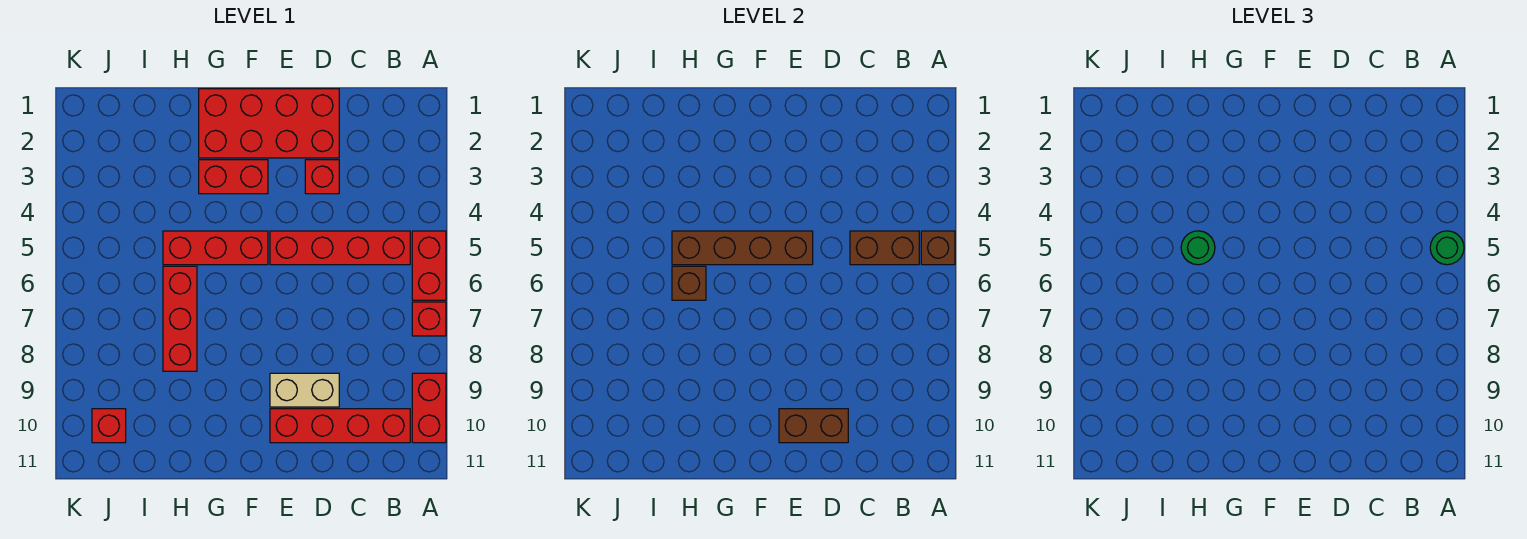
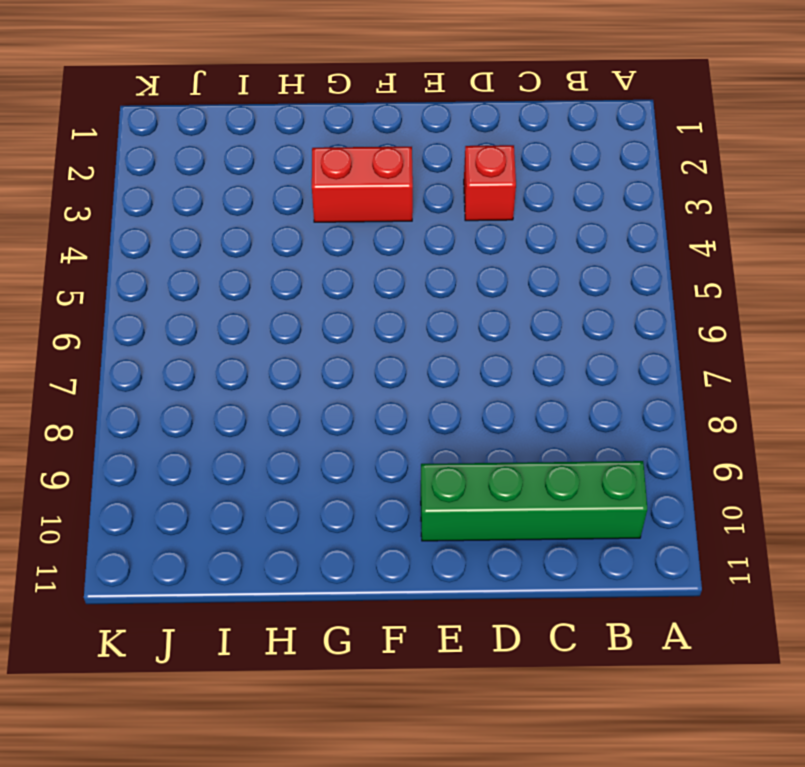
green 1x4 brick [421,461,647,541] -> red 1x4 brick [270,409,410,443]
none -> red 1x2 brick [412,231,446,300]
none -> red 1x1 brick [412,302,446,336]
none -> red 1x2 brick [412,373,446,443]

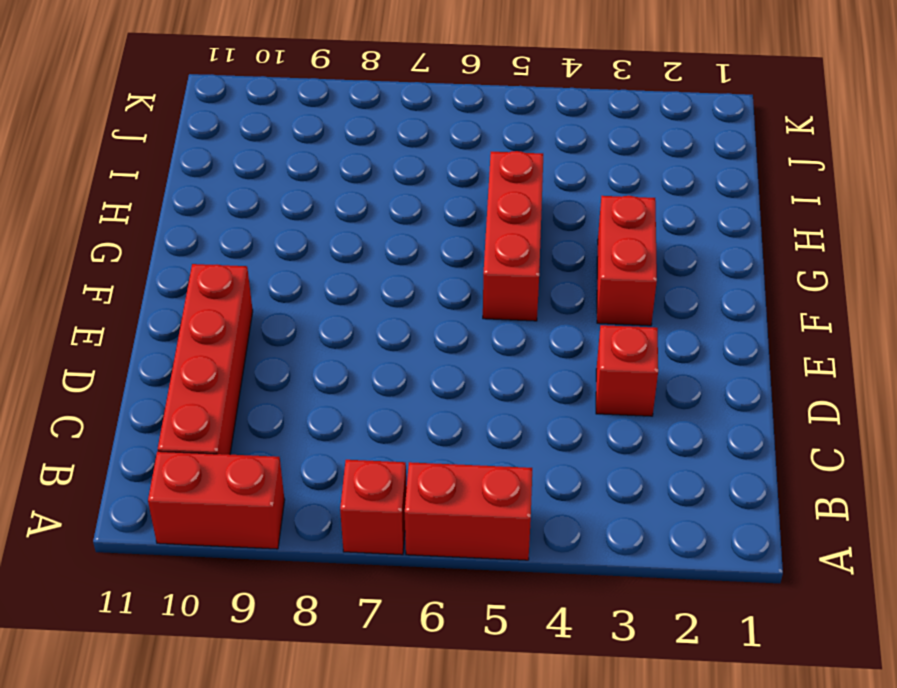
none -> red 1x4 brick [270,231,410,265]
none -> red 2x4 brick [199,89,339,158]
none -> tan 1x2 brick [270,373,339,407]

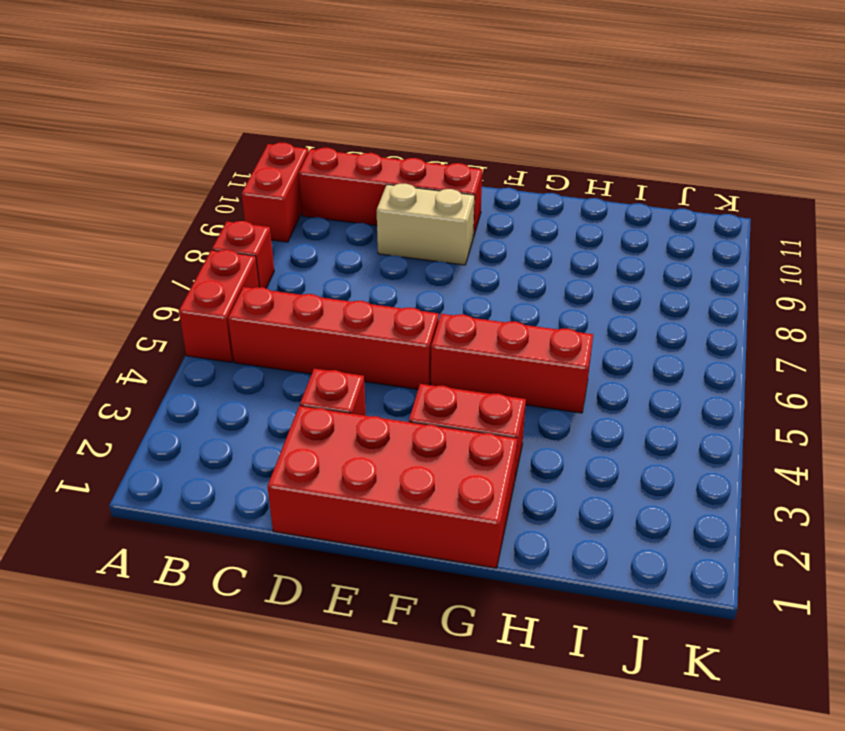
none -> red 1x3 brick [163,266,197,371]
none -> red 1x1 brick [92,409,126,443]
none -> brown 1x1 brick [921,231,955,265]

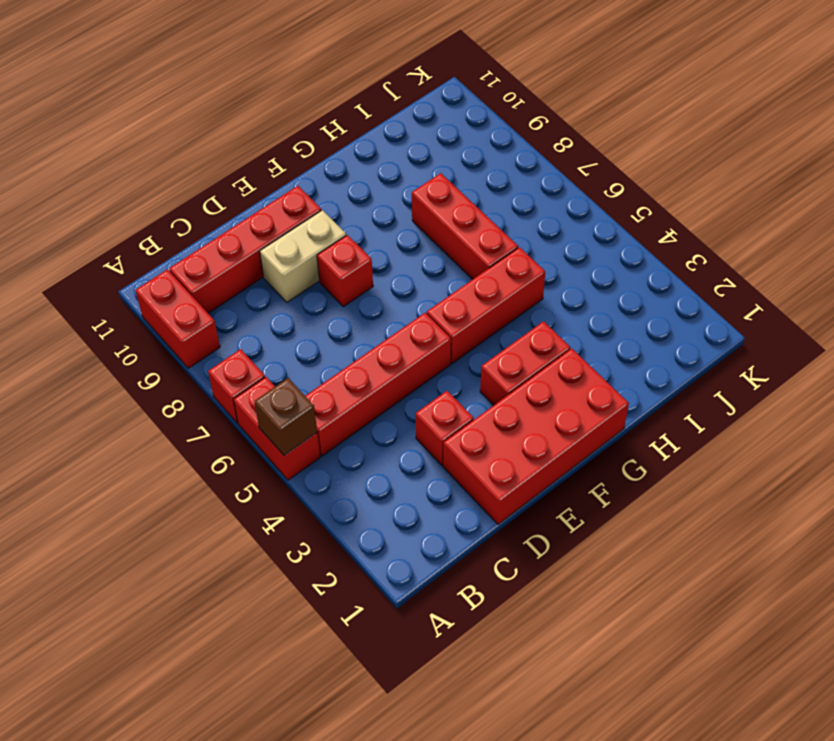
red 1x1 brick [317,235,373,307] -> red 1x1 brick moved to [92,409,126,443]
none -> brown 1x2 brick [850,231,919,265]
none -> brown 1x2 brick [779,409,848,443]
none -> brown 1x4 brick [672,231,813,265]

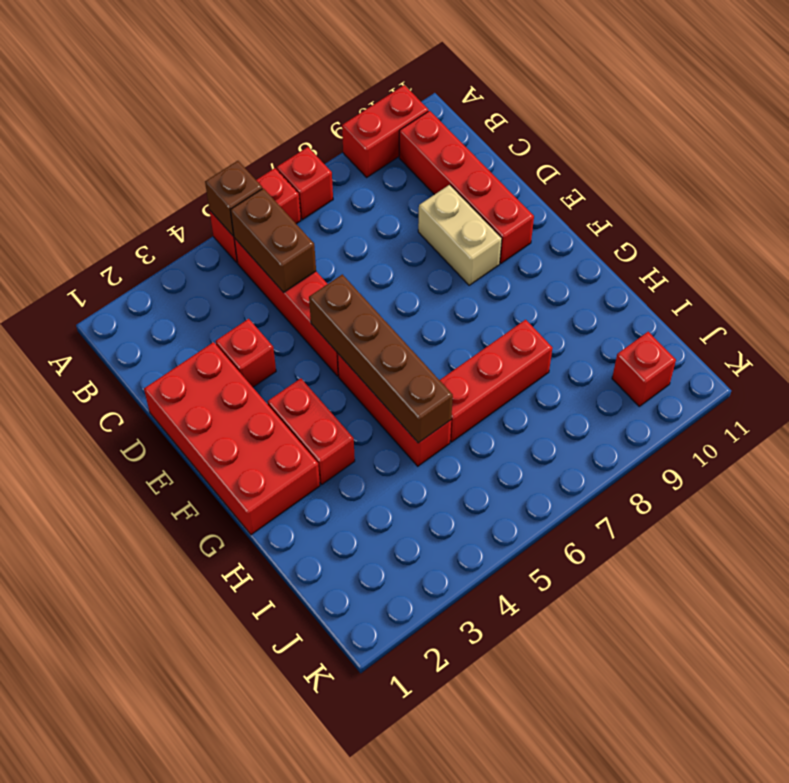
none -> brown 1x2 brick [779,409,848,443]
none -> brown 1x1 brick [672,266,706,300]
none -> green 1x1 round brick [1430,231,1464,265]

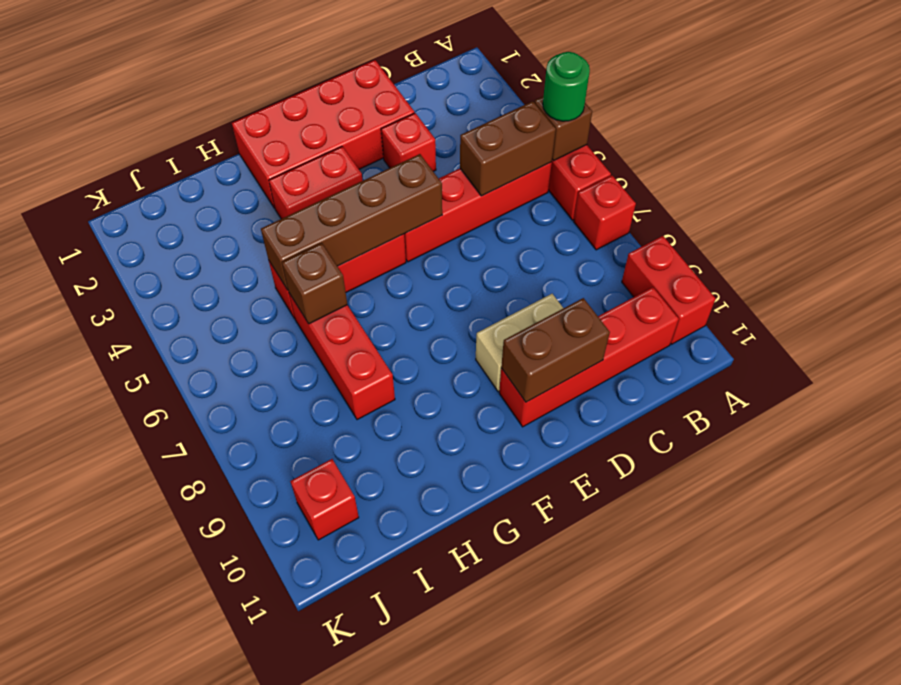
none -> green 1x1 round brick [1181,231,1215,265]

